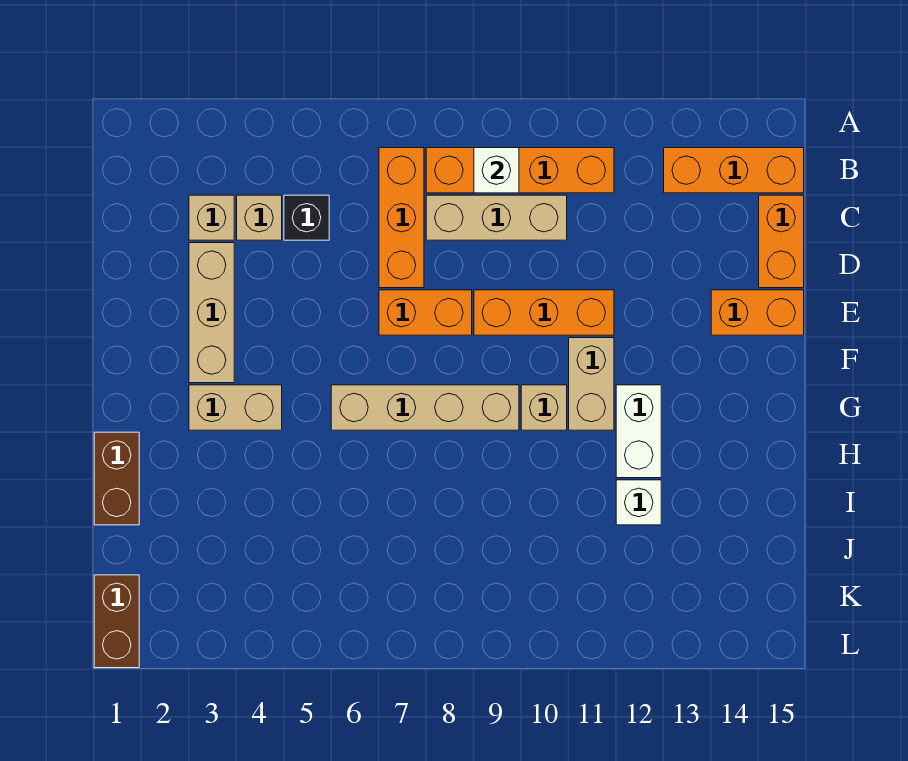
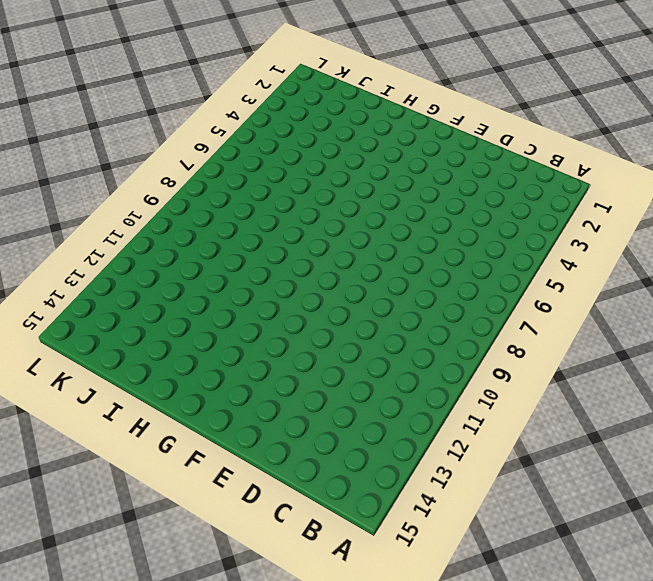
none -> orange 1x3 brick [379,148,424,288]
none -> orange 1x4 brick [426,148,614,193]
none -> orange 1x3 brick [664,148,804,193]

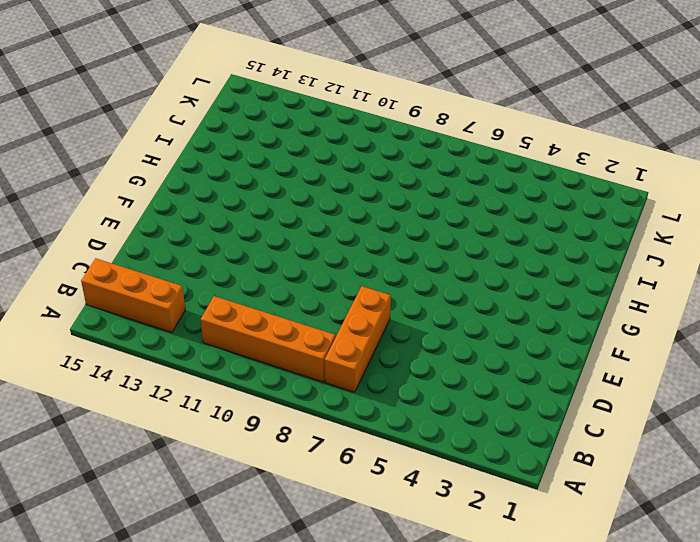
none -> tan 1x1 brick [189,195,234,240]
none -> tan 1x1 brick [237,195,282,240]
none -> black 1x1 brick [284,195,329,240]

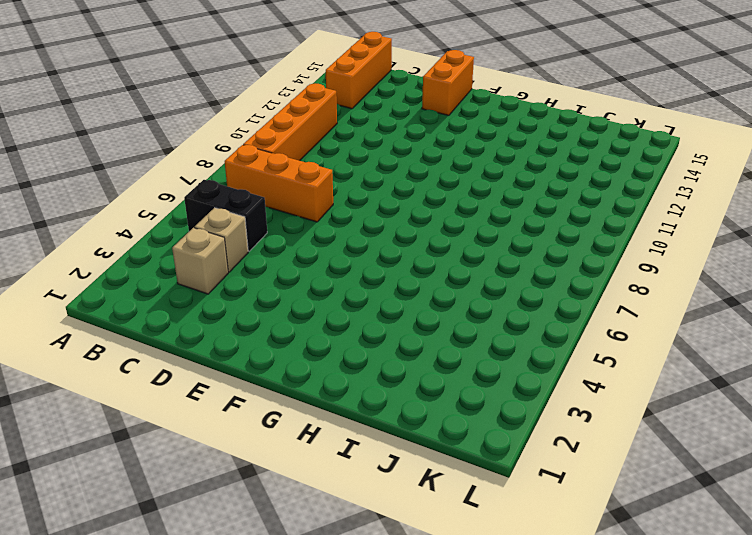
black 1x2 brick [184,180,267,251] -> black 1x1 brick [284,195,329,240]
none -> tan 1x3 brick [426,195,567,240]
none -> orange 1x2 brick [759,195,804,288]
none -> tan 1x3 brick [189,243,234,383]

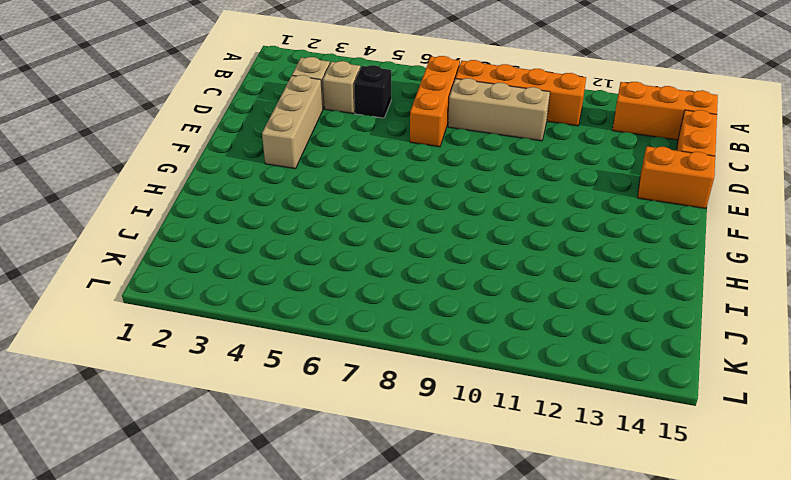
none -> orange 1x2 brick [379,290,472,335]
none -> orange 1x3 brick [474,290,614,335]
none -> tan 1x2 brick [569,338,614,430]

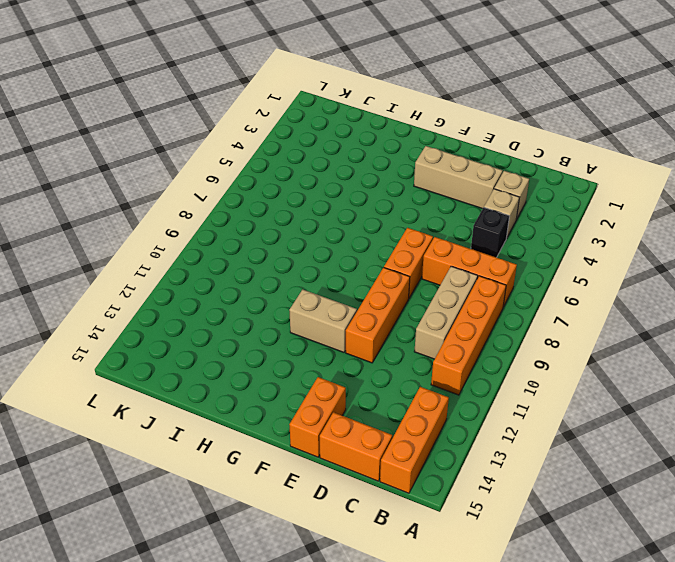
none -> tan 1x2 brick [189,385,282,430]
none -> tan 1x4 brick [331,385,519,430]
none -> tan 1x1 brick [521,385,567,430]

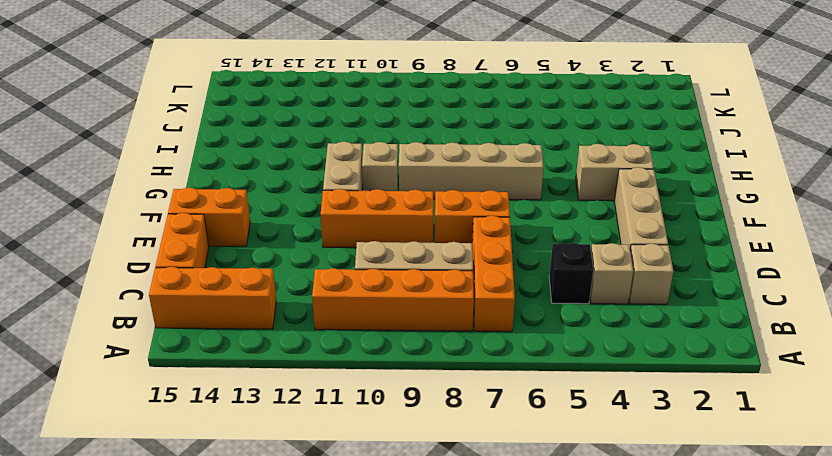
none -> white 1x2 brick [616,385,661,478]
none -> brown 1x2 brick [94,432,139,525]
none -> white 1x1 brick [616,480,661,525]

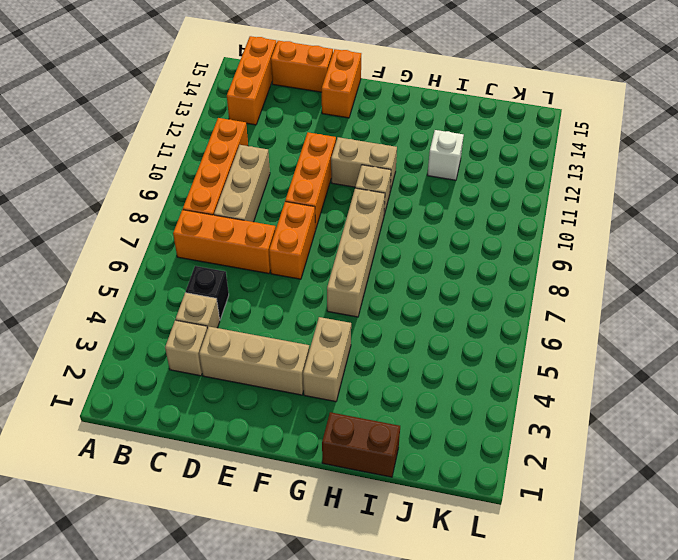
none -> white 1x2 brick [616,385,661,478]
none -> brown 1x2 brick [94,575,139,668]
none -> white 1x1 brick [474,148,519,193]

